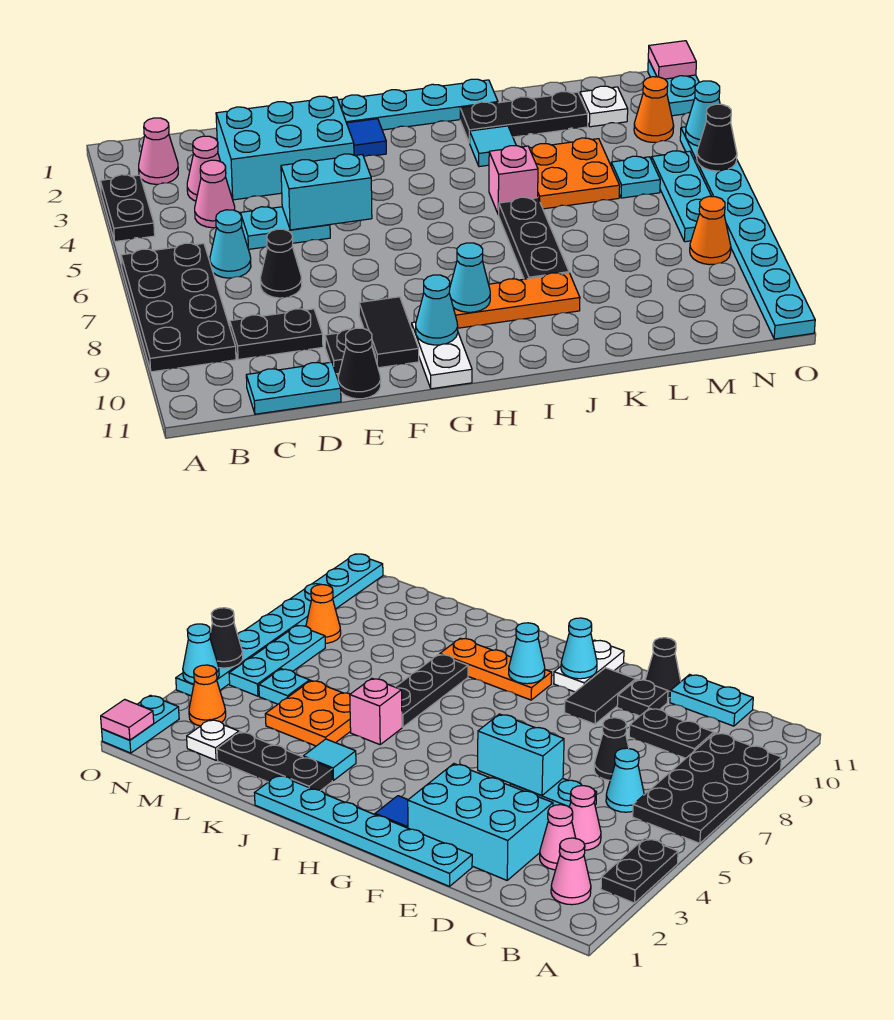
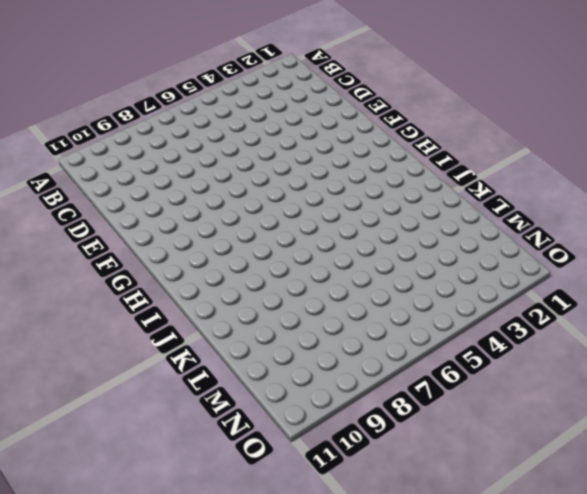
none -> black 1x2 plate [100,175,155,242]
none -> black 2x4 plate [121,243,236,372]
none -> pink 1x1 cone [139,118,178,184]
none -> pink 1x1 cone [187,136,220,201]

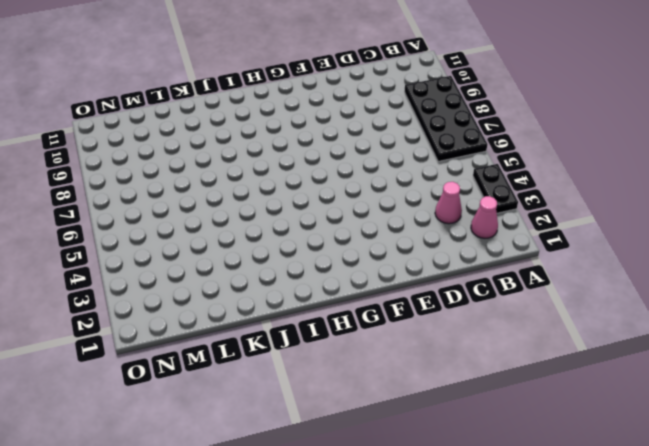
none -> pink 1x1 cone [195,160,235,228]
none -> cyan 1x1 cone [210,210,251,278]
none -> black 1x2 plate [230,309,323,359]
none -> cyan 1x2 plate [246,362,341,414]

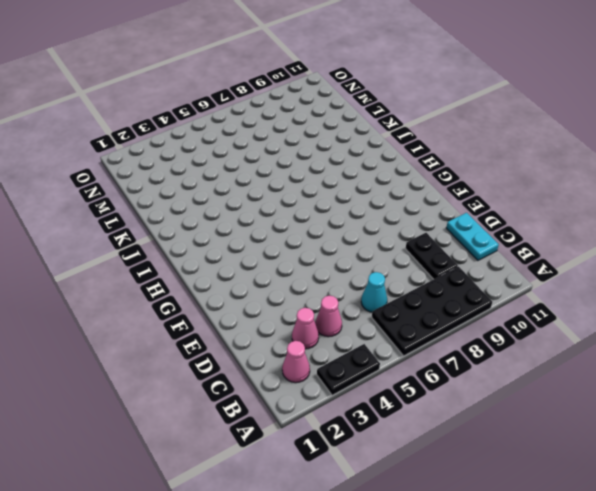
none -> cyan 2x3 brick [216,96,354,200]
none -> cyan 1x2 plate [240,207,330,249]
none -> black 1x1 cone [260,229,302,298]
none -> cyan 1x6 plate [338,79,498,130]

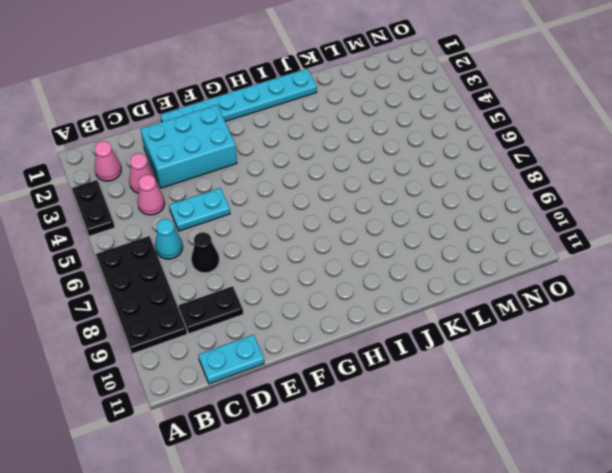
none -> black 1x1 plate [325,329,375,374]
none -> black 1x1 cone [338,328,381,399]
none -> black 1x2 tile [359,297,419,368]
none -> blue 1x1 tile [347,119,386,157]

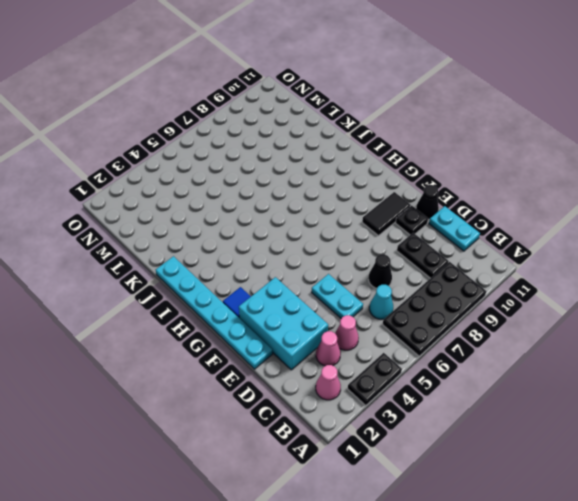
none -> white 1x2 plate [412,322,472,389]
none -> orange 1x3 plate [453,273,580,328]
none -> black 1x3 plate [460,92,588,143]
none -> cyan 1x1 tile [470,126,516,167]

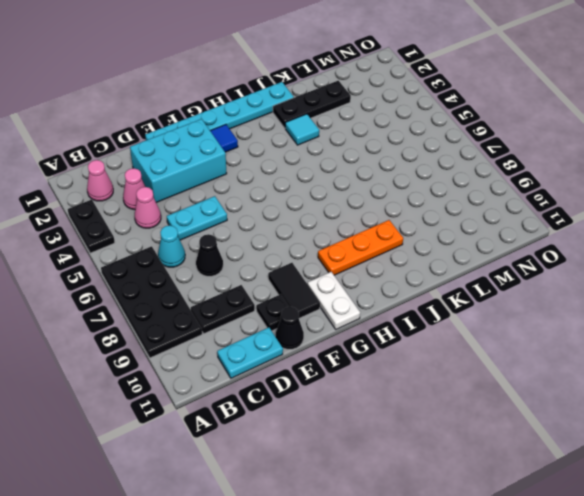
none -> pink 1x1 brick [489,146,538,215]
none -> black 1x3 plate [499,197,569,279]
none -> orange 2x2 plate [529,138,620,209]
none -> white 1x1 plate [580,86,628,127]

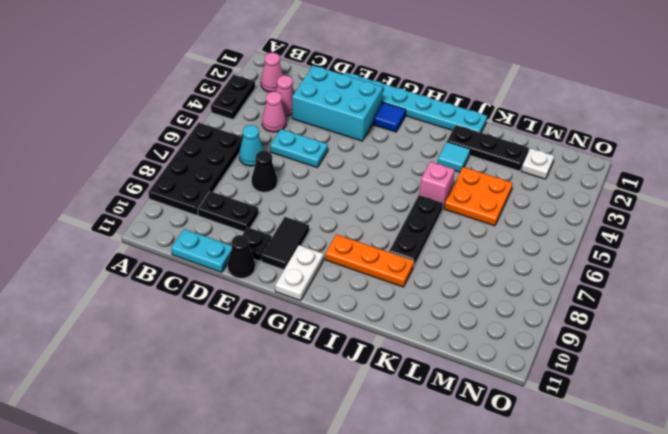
none -> cyan 1x1 plate [611,156,660,198]
none -> orange 1x1 cone [634,77,674,142]
none -> cyan 1x3 plate [652,151,712,242]
none -> orange 1x1 cone [690,196,731,265]

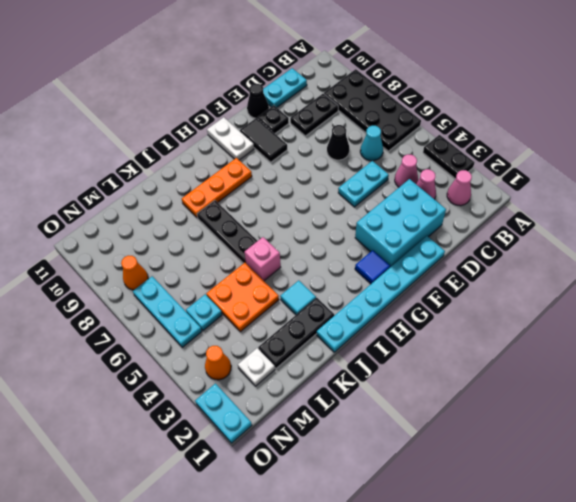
none -> cyan 1x8 plate [680,127,815,339]
none -> cyan 1x2 brick [281,154,372,230]
none -> cyan 1x1 cone [416,275,458,345]
none -> cyan 1x1 cone [449,243,490,312]

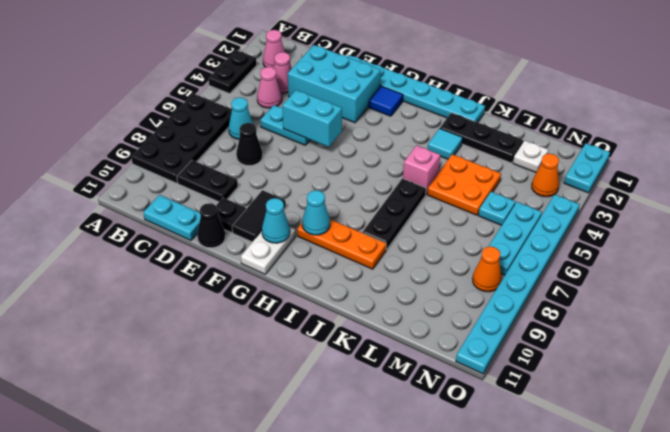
none -> pink 1x1 tile [648,41,696,79]
none -> cyan 1x1 cone [686,81,720,146]
none -> black 1x1 cone [697,104,737,171]

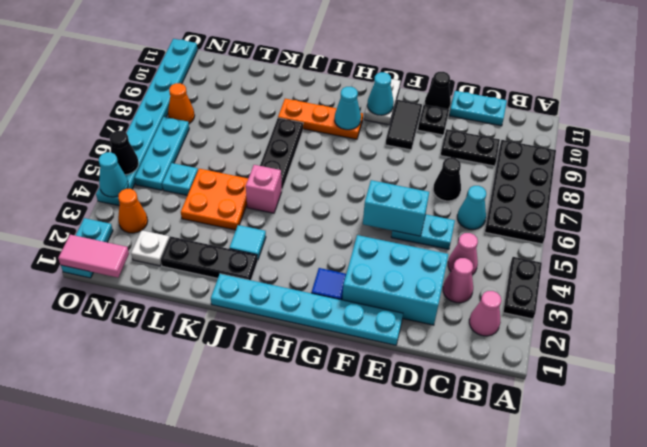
pink 1x2 tile [58,235,129,277] -> pink 1x1 tile [648,41,696,79]

